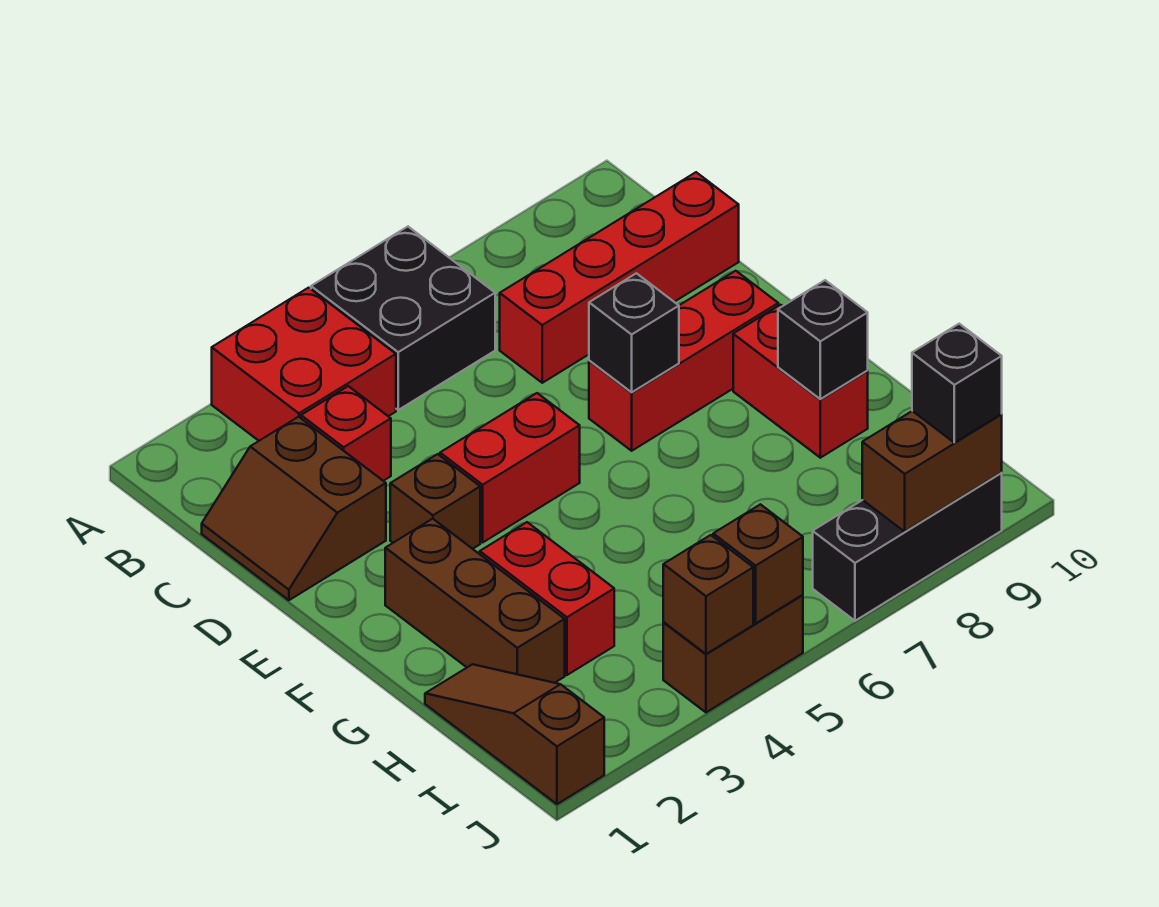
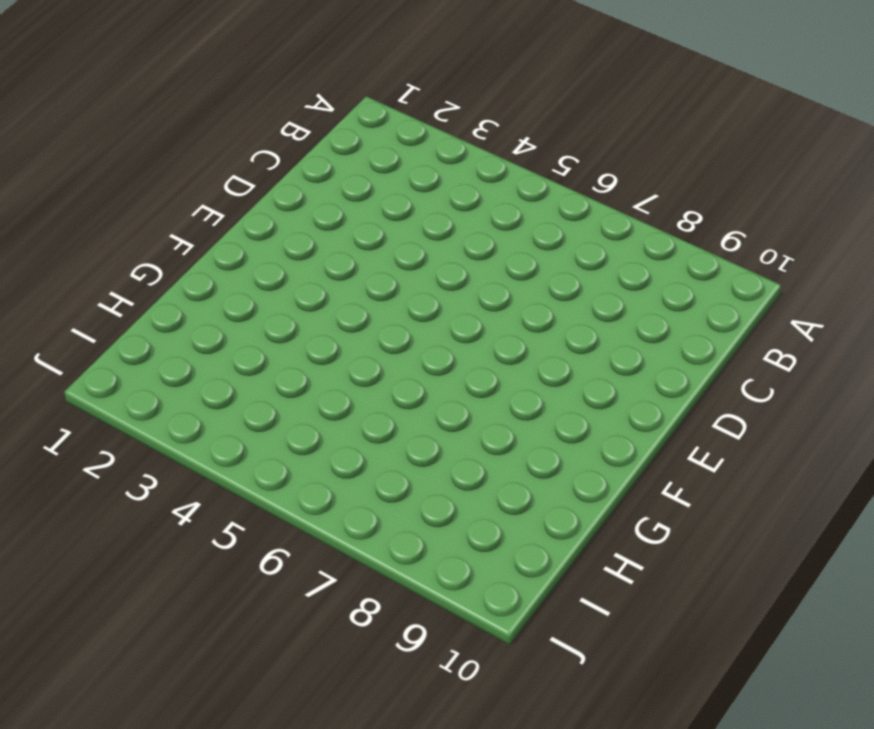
none -> red 2x2 brick [212,288,396,441]
none -> black 2x2 brick [311,227,495,410]
none -> brown 2x2 slope [202,417,386,600]

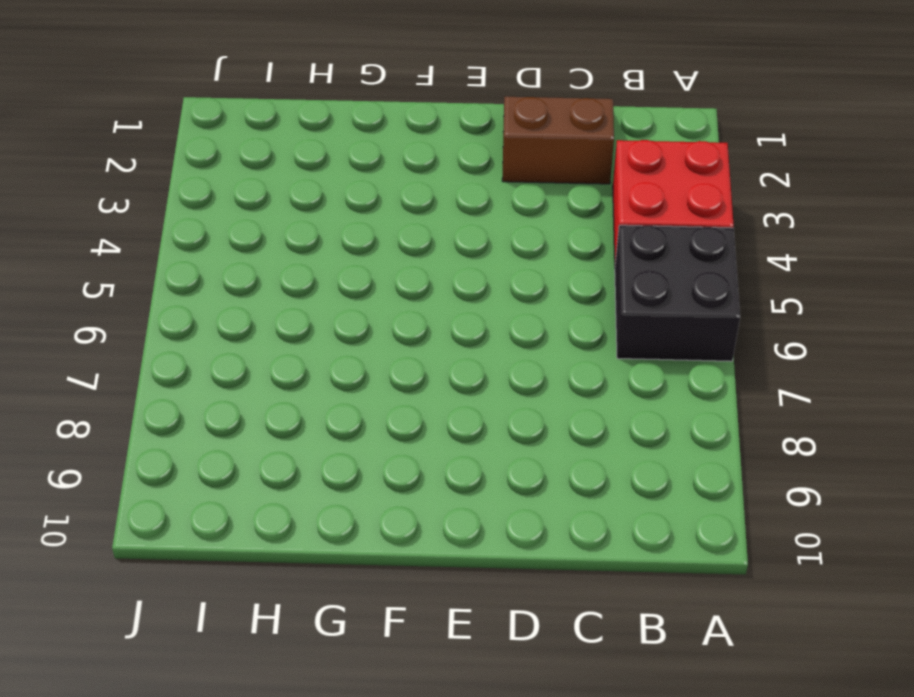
none -> red 1x1 brick [301,386,391,481]
none -> red 1x4 brick [500,172,739,383]
none -> brown 1x1 brick [390,454,480,549]

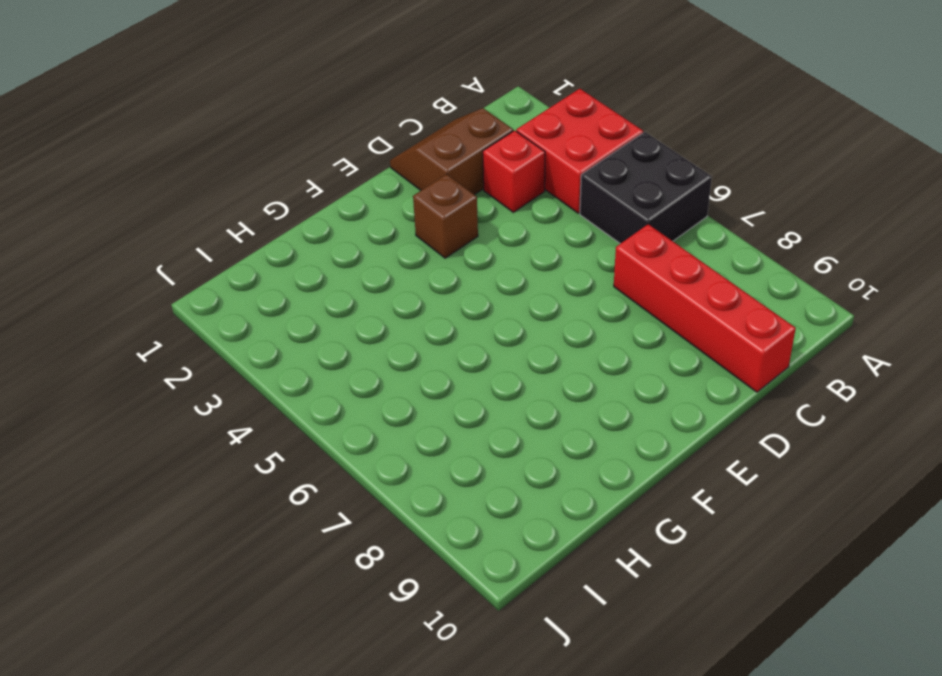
none -> red 1x2 brick [440,393,580,542]
none -> red 1x3 brick [589,271,778,451]
none -> brown 1x3 brick [385,519,565,683]

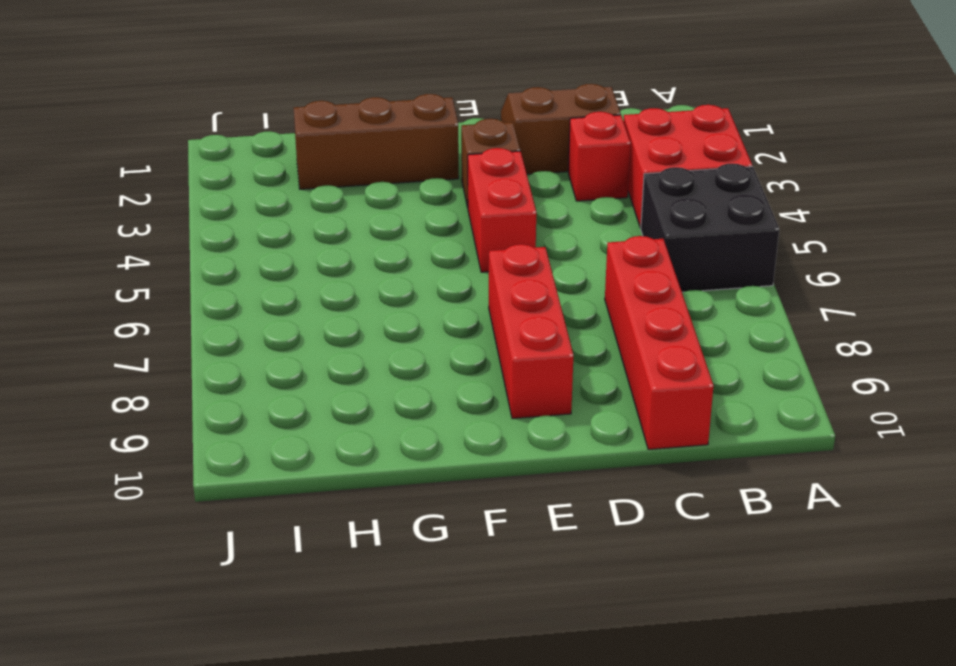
none -> red 1x2 brick [733,305,868,458]
none -> red 1x2 brick [480,522,614,675]
none -> brown 1x3 slope [425,664,604,804]

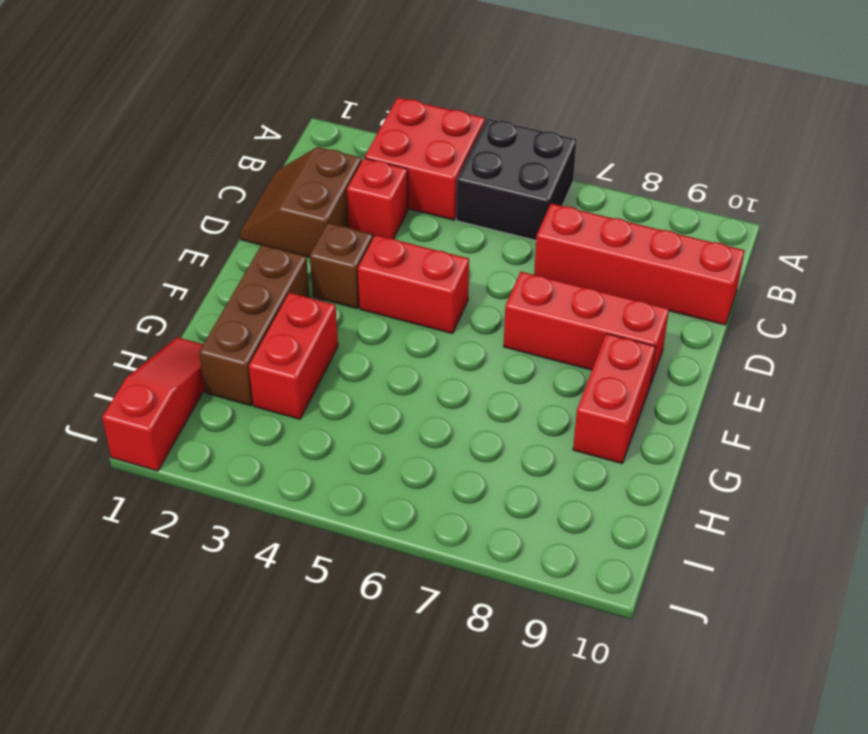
red 1x3 slope [102,337,205,471] -> brown 1x3 slope [425,664,604,804]
none -> brown 1x2 brick [663,595,803,712]
none -> black 1x3 brick [813,473,1002,621]
none -> black 1x1 brick [589,273,679,392]

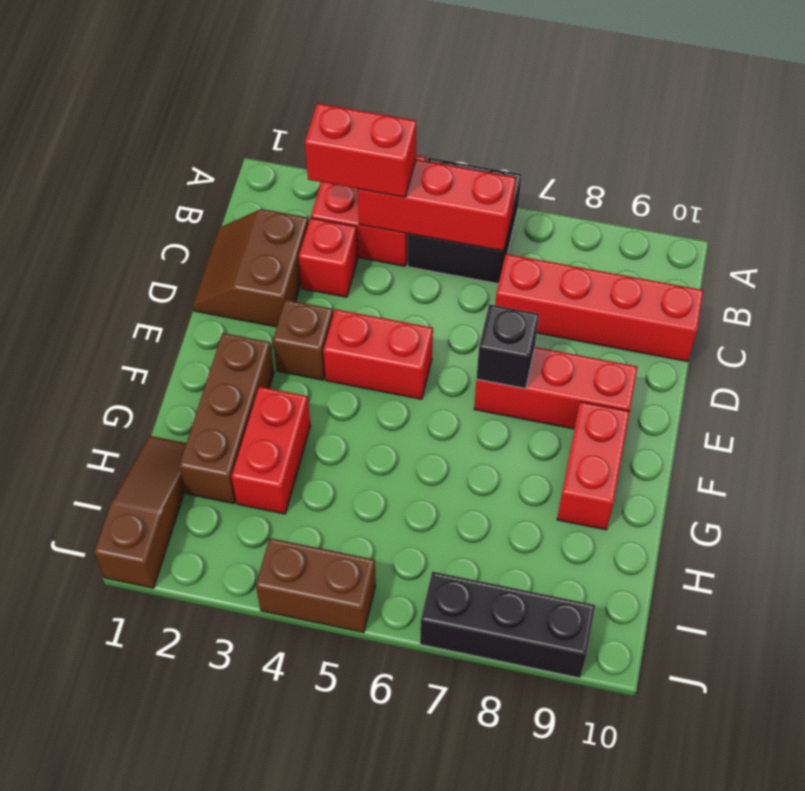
red 1x2 brick [305,103,417,197] -> none
red 1x3 brick [358,159,516,251] -> none
none -> black 1x1 brick [778,280,868,399]
none -> brown 1x1 brick [663,535,753,654]
none -> brown 1x1 brick [713,504,803,623]

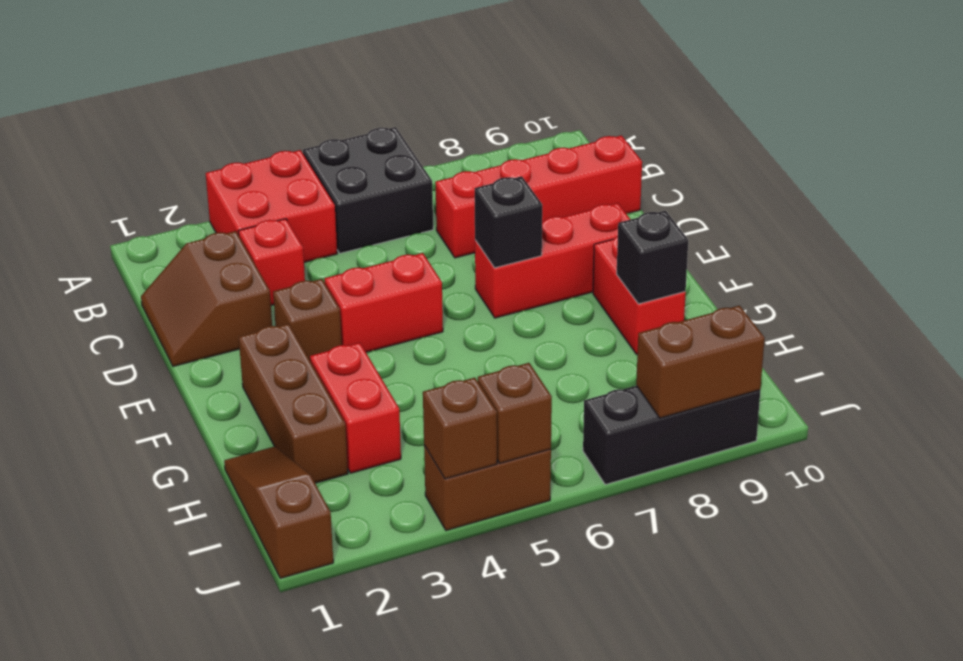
none -> black 1x1 brick [912,324,1002,443]

